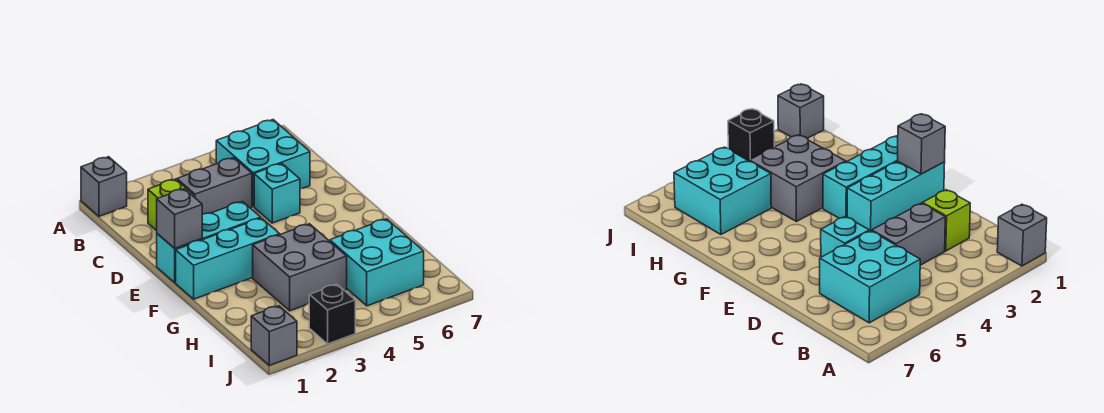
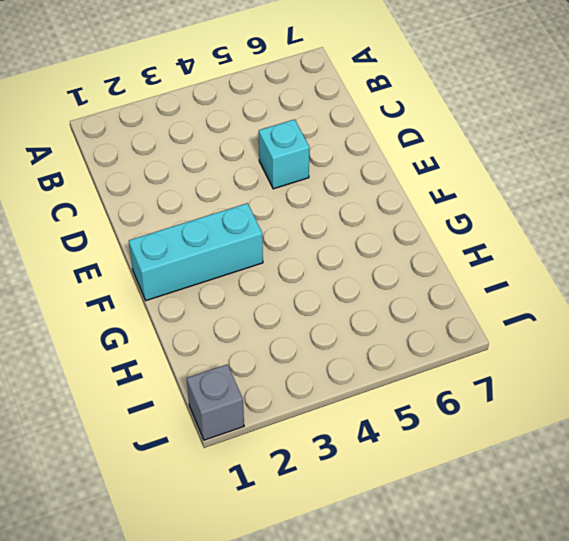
none -> grey 1x1 brick [81,157,127,216]
none -> cyan 2x2 brick [216,120,310,206]
none -> lime 1x1 brick [148,179,194,231]

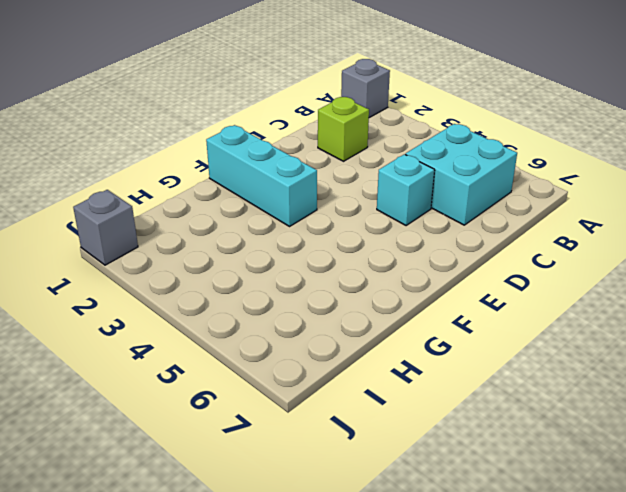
none -> grey 1x2 brick [177,158,252,214]
none -> cyan 1x3 brick [157,202,261,283]
none -> grey 2x2 brick [253,224,347,311]

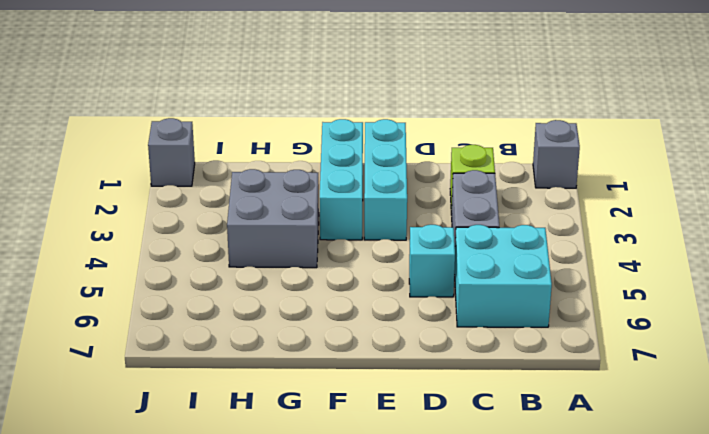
none -> cyan 2x2 brick [330,219,424,306]
none -> black 1x1 brick [309,284,355,344]
none -> grey 1x1 brick [157,189,202,248]

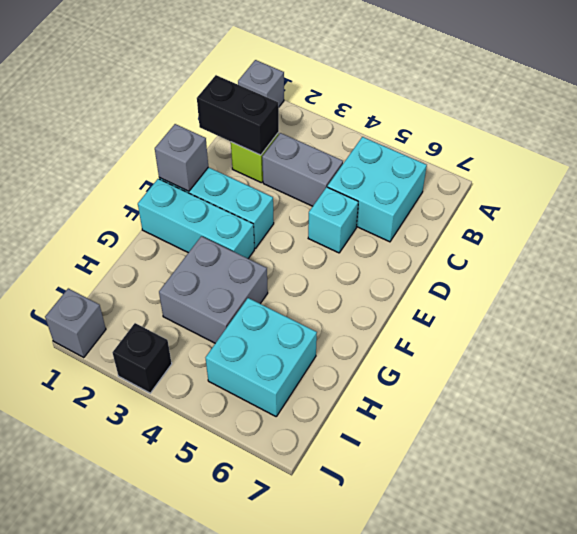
black 1x2 brick [197,75,279,155] -> none

